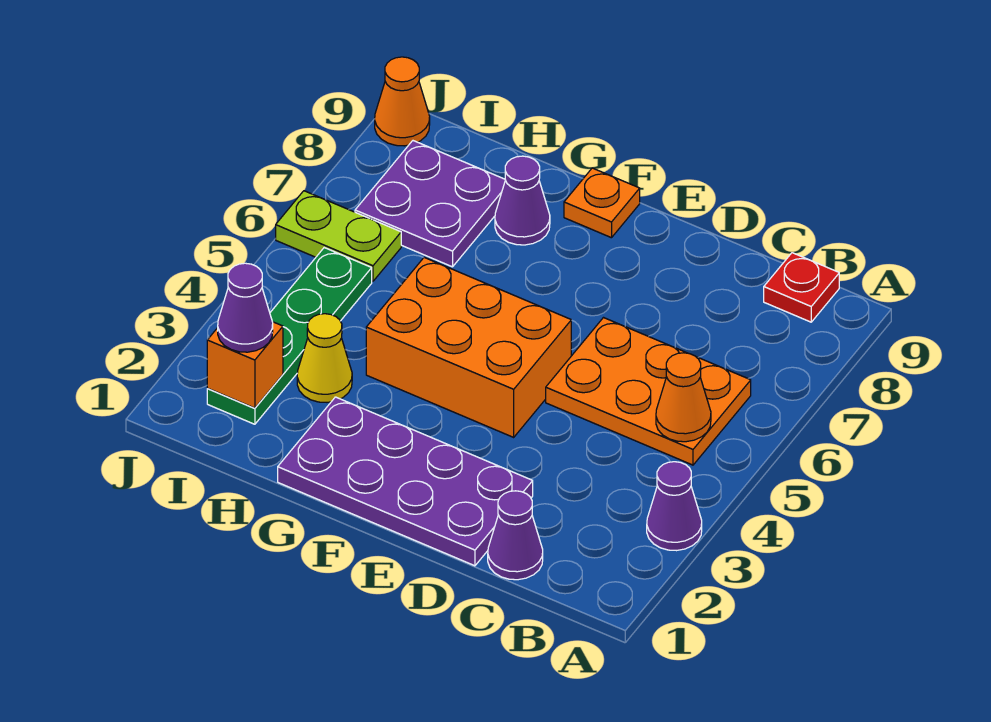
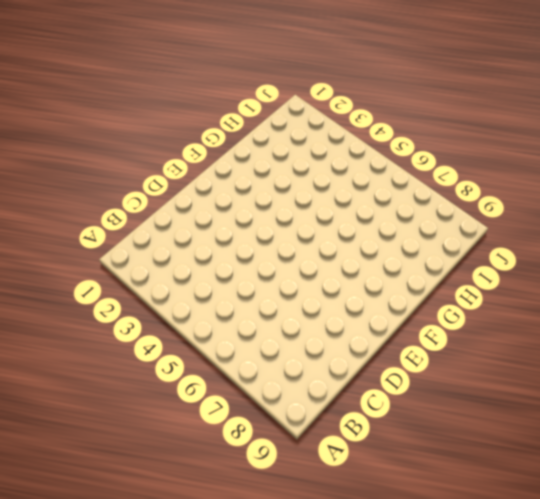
none -> purple 1x1 cone [647,462,702,551]
none -> orange 2x3 plate [546,318,751,465]
none -> red 1x1 plate [764,253,839,322]

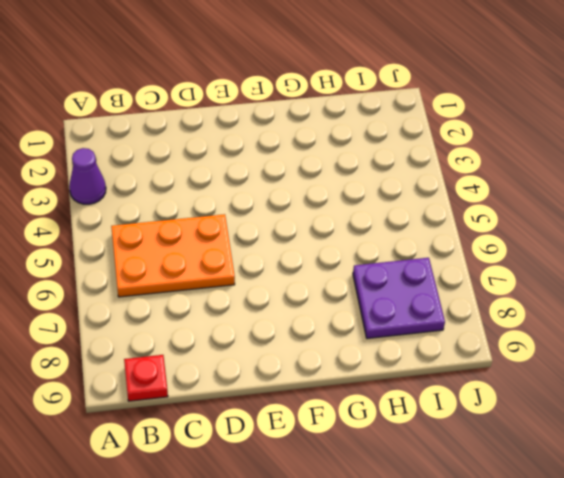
none -> purple 1x1 cone [488,491,543,580]
none -> purple 2x4 plate [278,397,533,566]
none -> orange 2x3 brick [366,258,571,437]

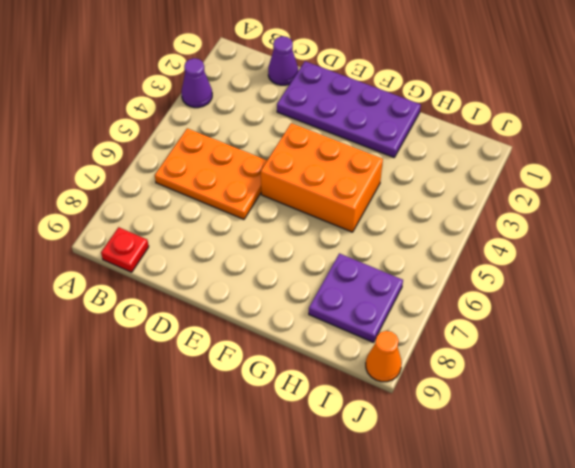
none -> orange 1x1 plate [564,168,640,238]
none -> purple 1x1 cone [495,156,550,245]
none -> yellow 1x1 cone [297,314,352,402]

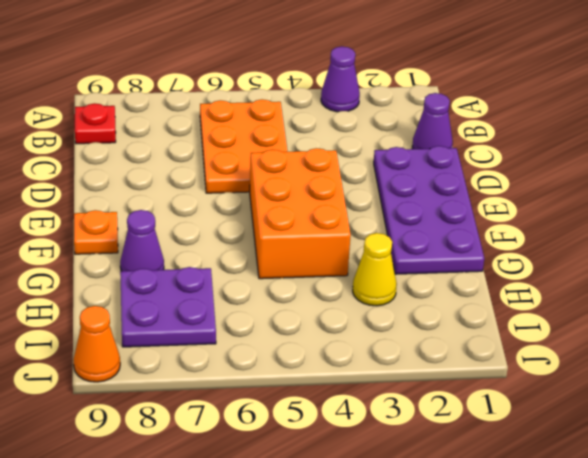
none -> green 1x4 plate [207,248,372,424]
none -> lime 1x2 plate [276,191,401,281]
none -> orange 1x1 cone [656,353,711,442]

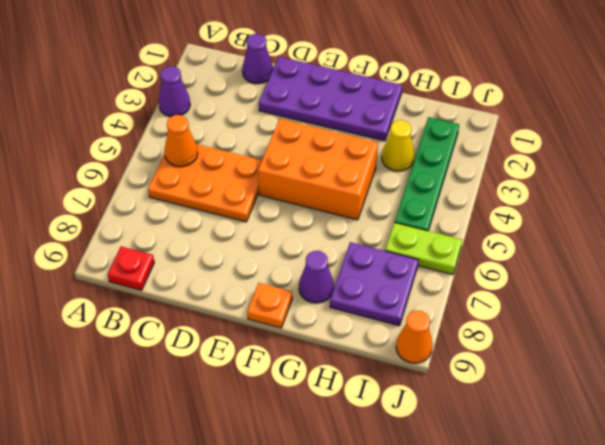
none -> orange 1x1 brick [207,322,283,408]
none -> purple 1x1 cone [218,263,273,352]

